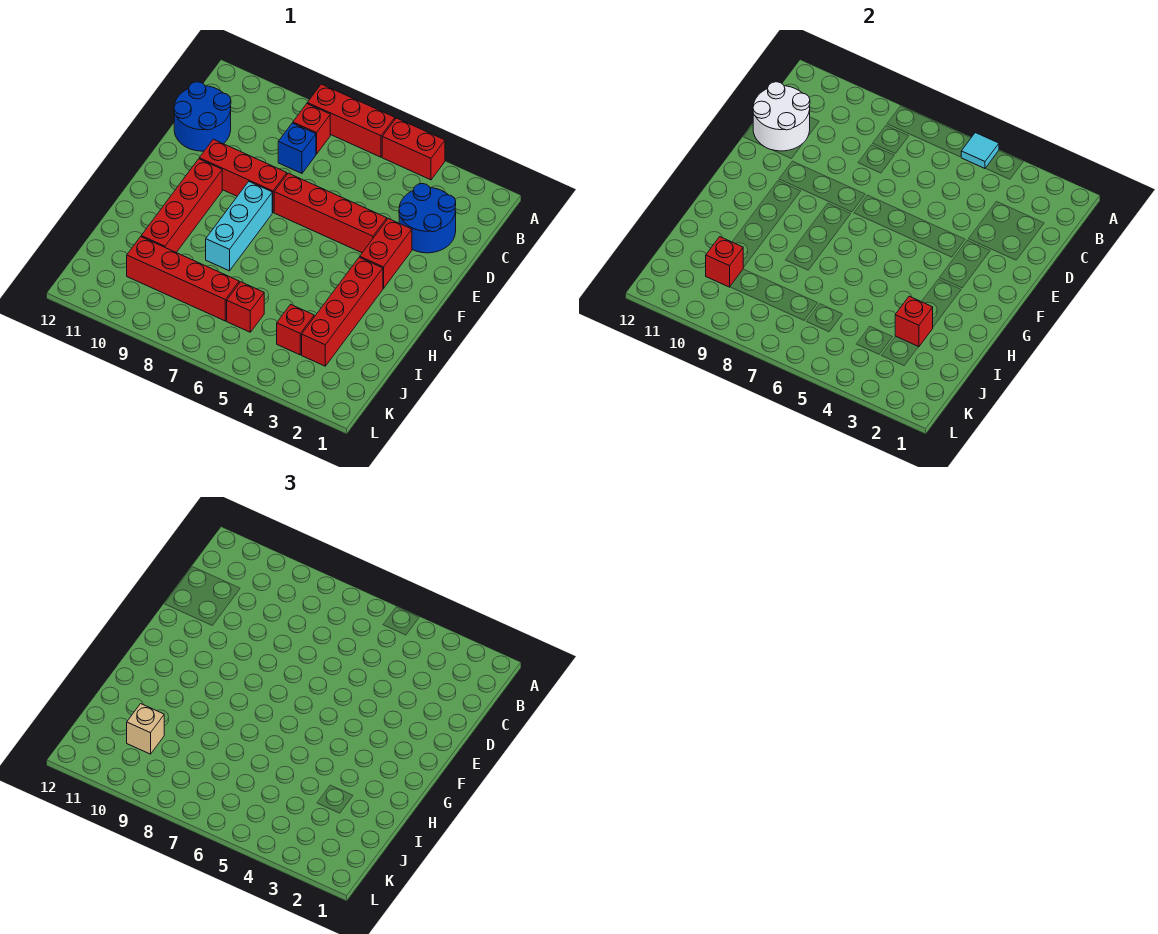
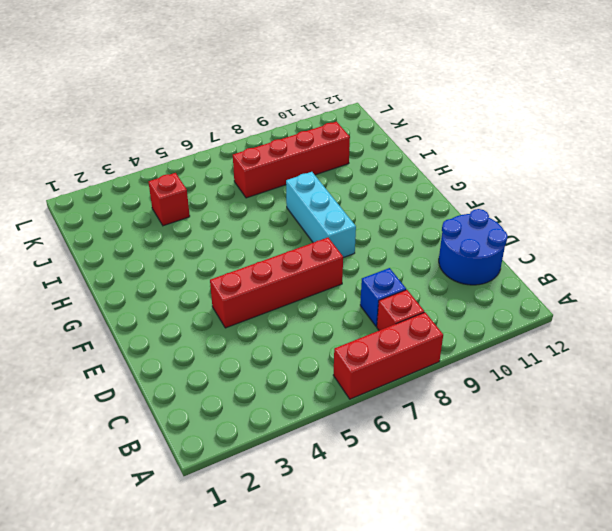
none -> red 1x2 brick [382,118,445,180]
none -> blue 2x2 round brick [399,184,456,253]
none -> red 1x2 brick [360,219,412,288]

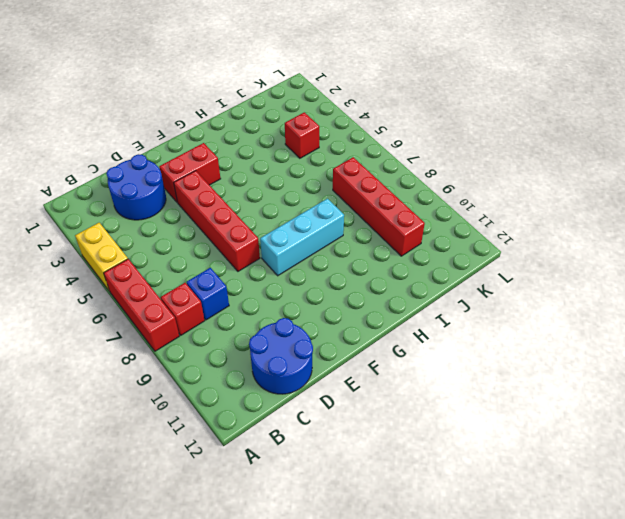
yellow 1x2 brick [75,223,128,290] -> red 1x2 brick [382,118,445,180]
none -> red 1x3 brick [199,139,287,212]
none -> red 1x4 brick [141,159,222,253]
none -> red 1x4 brick [302,257,383,366]

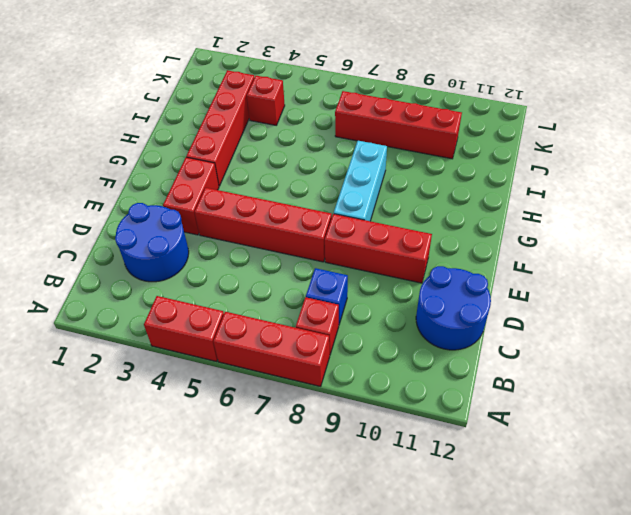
none -> red 1x4 brick [141,159,222,253]
none -> red 1x1 brick [227,282,264,332]
none -> cyan 1x1 tile [961,133,999,168]

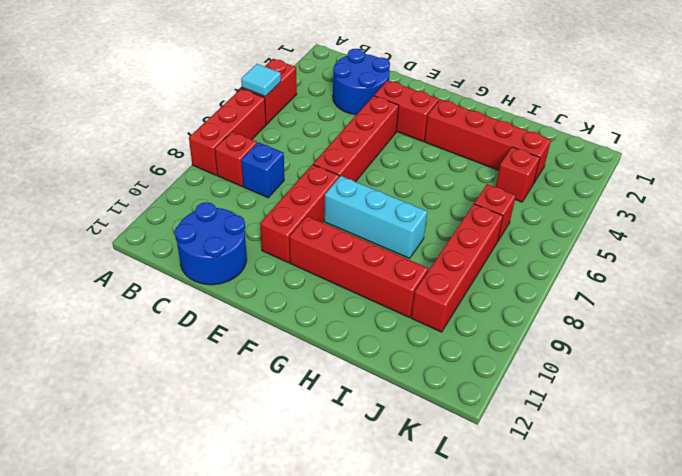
none -> white 2x2 round brick [753,82,810,151]
none -> red 1x1 brick [895,296,933,347]
none -> red 1x1 brick [706,237,743,287]

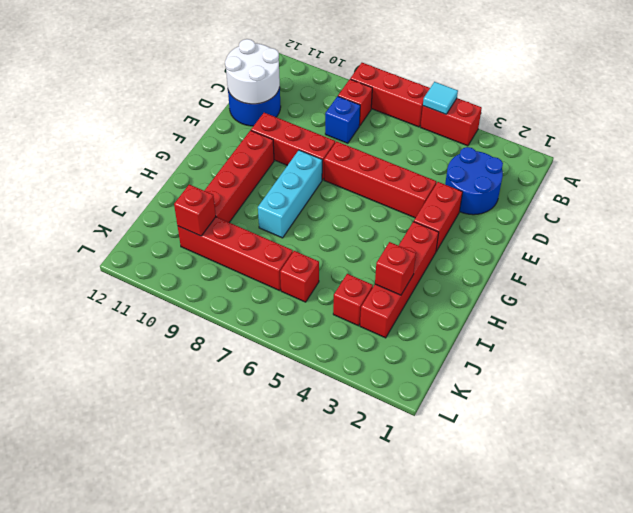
none -> tan 1x1 brick [127,704,164,754]

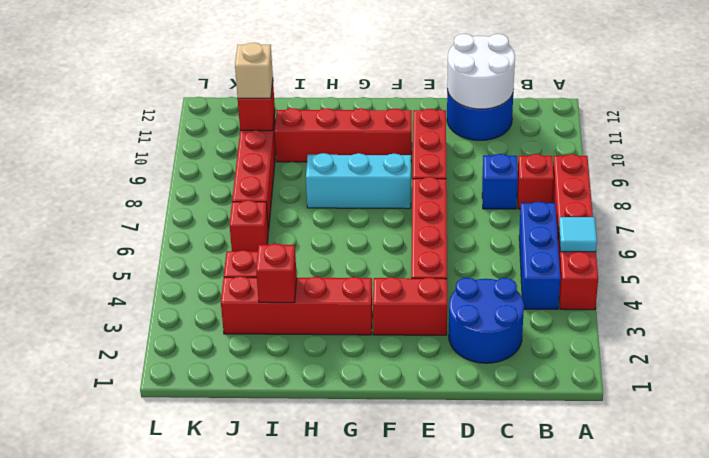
blue 1x3 brick [519,202,560,309] -> none

